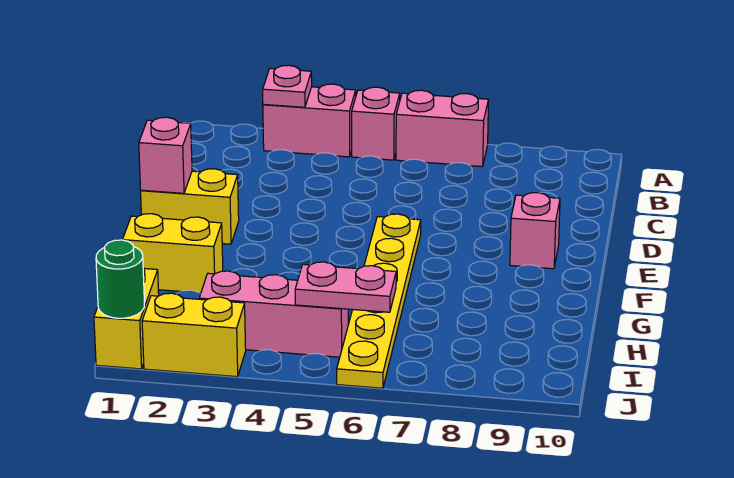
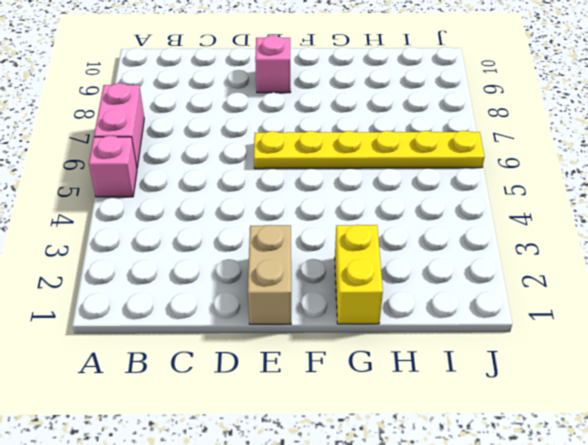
tan 1x2 brick [248,225,291,324] -> yellow 1x2 brick [141,169,239,244]
none -> pink 1x2 brick [263,84,356,157]
none -> yellow 1x2 brick [94,268,159,369]
none -> pink 1x3 brick [199,271,348,357]

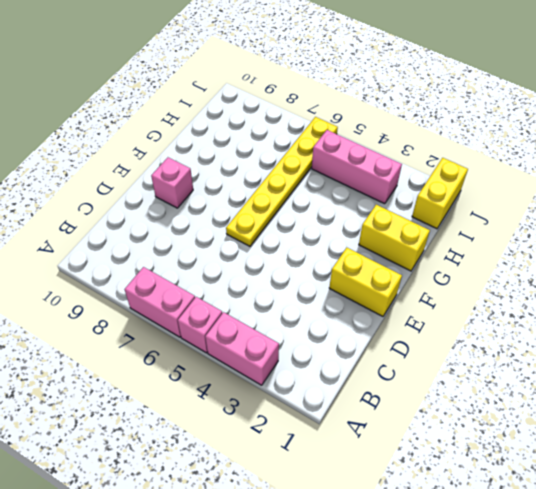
none -> yellow 1x2 brick [142,293,246,377]
none -> pink 1x1 plate [263,65,312,107]
none -> pink 1x1 brick [139,117,192,193]

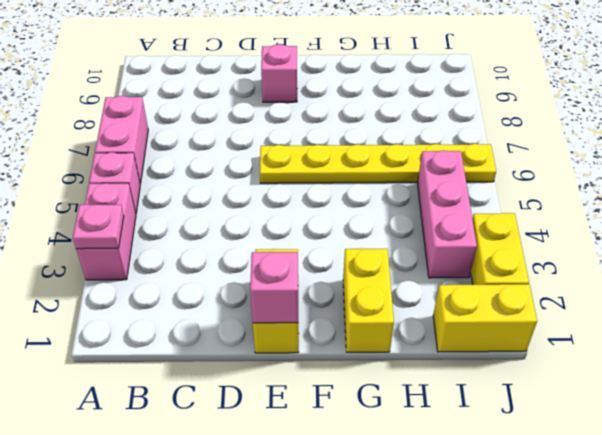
none -> pink 1x2 plate [295,262,396,312]
none -> green 1x1 round brick [96,240,144,318]

